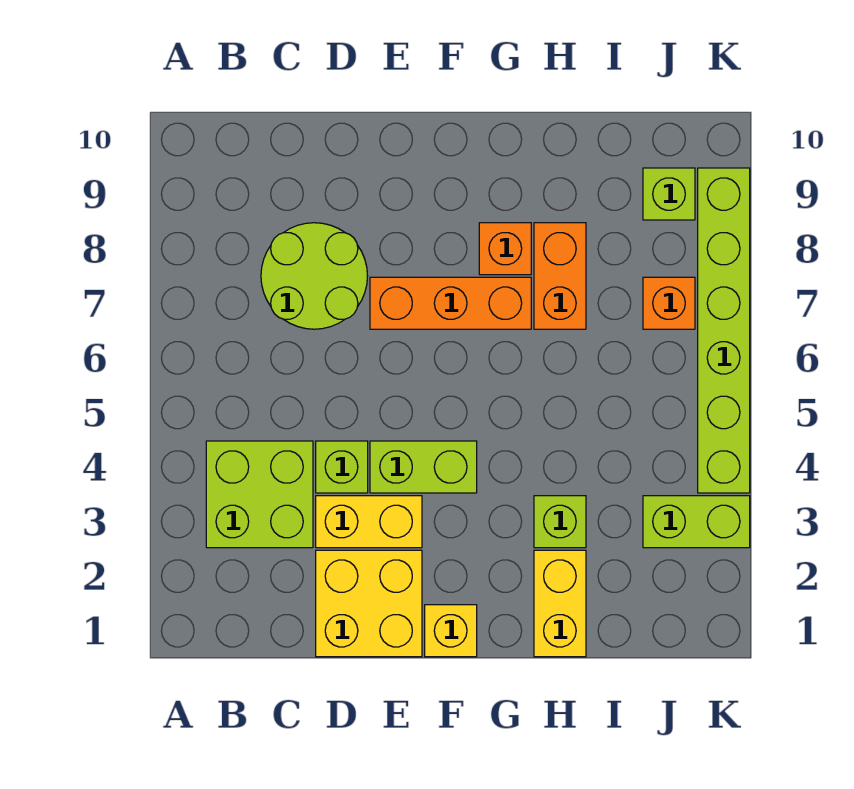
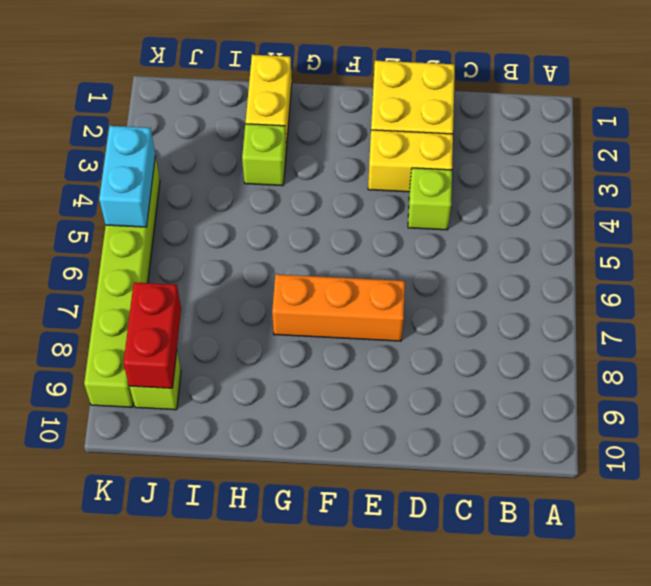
red 1x2 brick [123,282,181,388] -> none
cyan 1x2 brick [99,126,155,227] -> none
none -> lime 2x2 brick [206,441,313,548]
none -> lime 2x2 round brick [261,223,367,329]
none -> lime 1x2 brick [370,441,477,493]

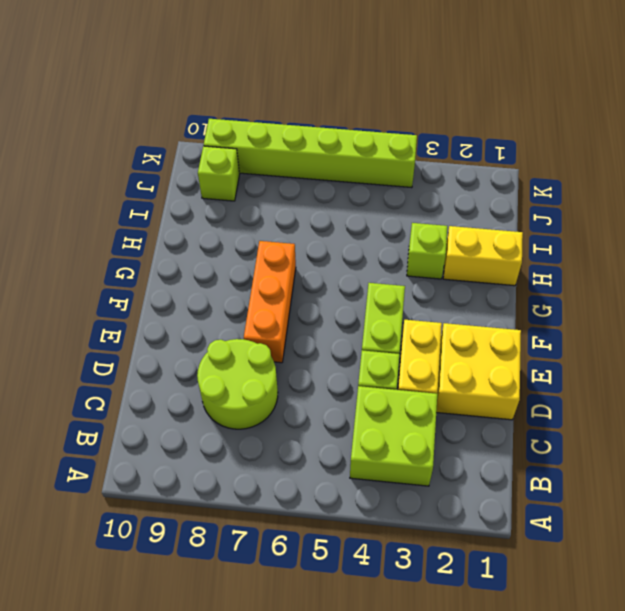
none -> yellow 1x1 brick [425,605,477,657]
none -> orange 1x1 brick [479,223,531,275]
none -> orange 1x2 brick [534,223,586,329]

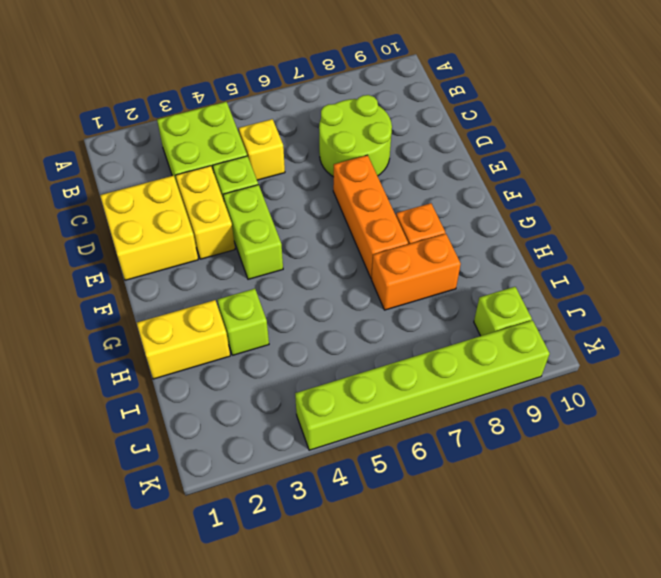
yellow 1x1 brick [239,119,285,180] -> yellow 1x1 brick moved to [425,605,477,657]
none -> lime 1x2 brick [643,496,750,548]
none -> orange 1x1 brick [643,277,695,329]

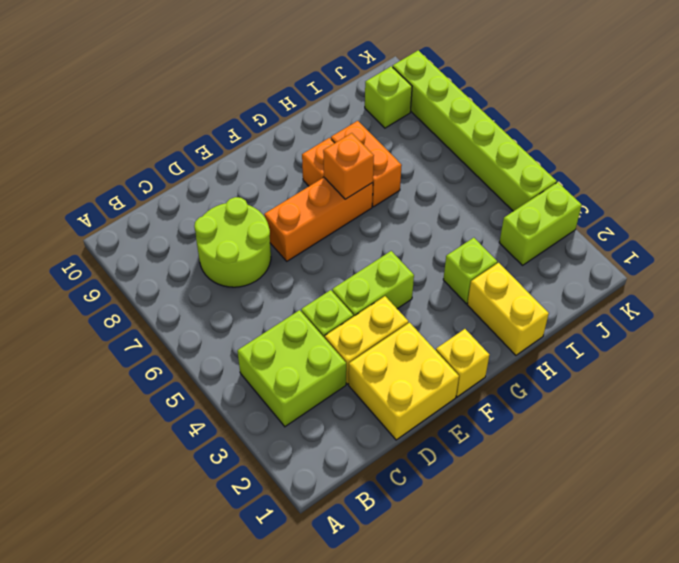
orange 1x1 brick [323,133,374,199] -> orange 1x1 brick moved to [643,277,695,329]

